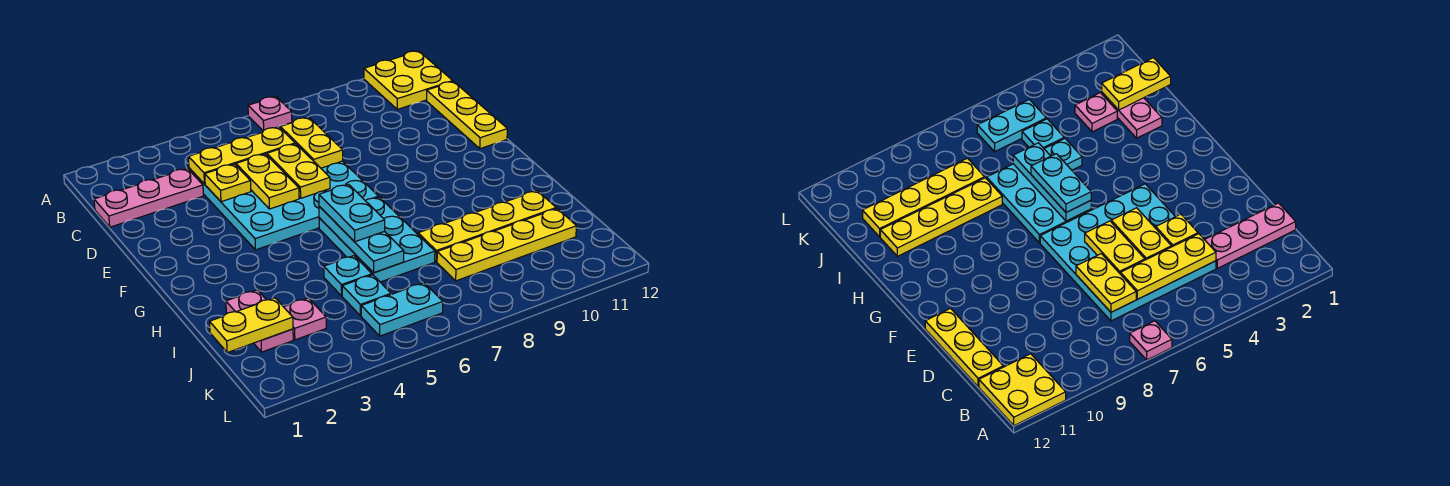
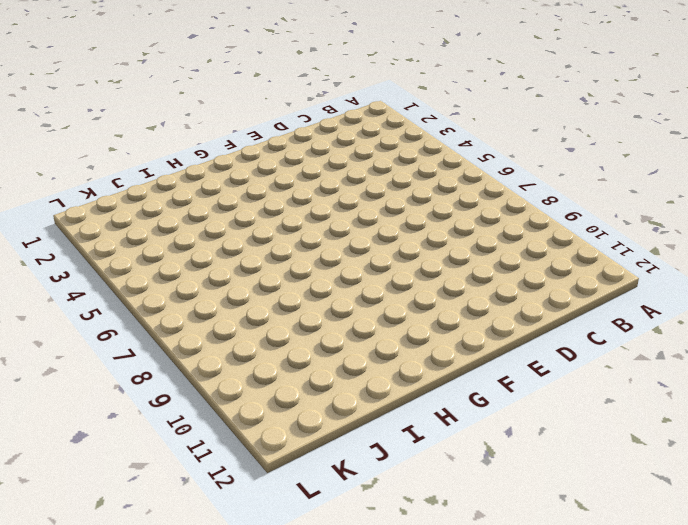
none -> pink 1x1 plate [248,97,292,131]
none -> yellow 2x2 plate [364,51,453,109]
none -> pink 1x3 plate [94,169,203,227]

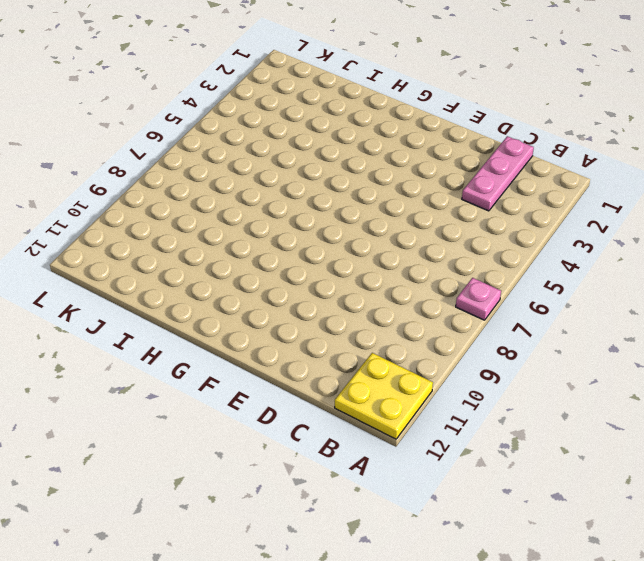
none -> cyan 4x4 plate [189,161,378,250]
none -> yellow 1x3 plate [427,82,507,149]
none -> cyan 2x3 plate [319,197,435,282]

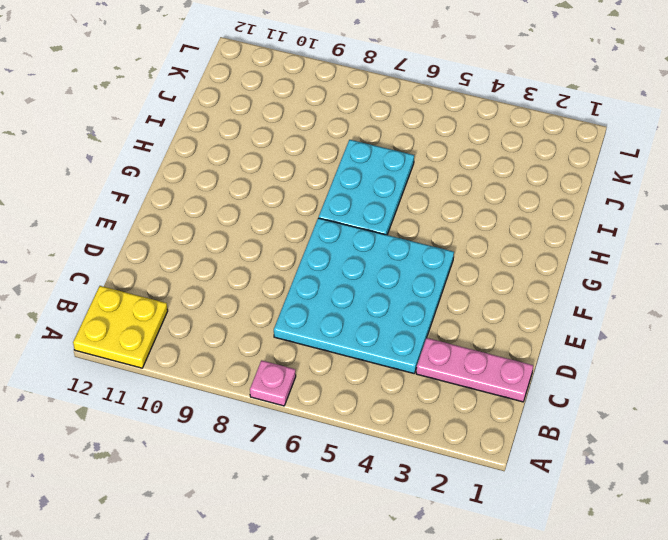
none -> yellow 1x3 plate [427,82,507,149]
none -> pink 1x2 plate [226,290,293,352]
none -> cyan 1x1 plate [324,256,372,296]

